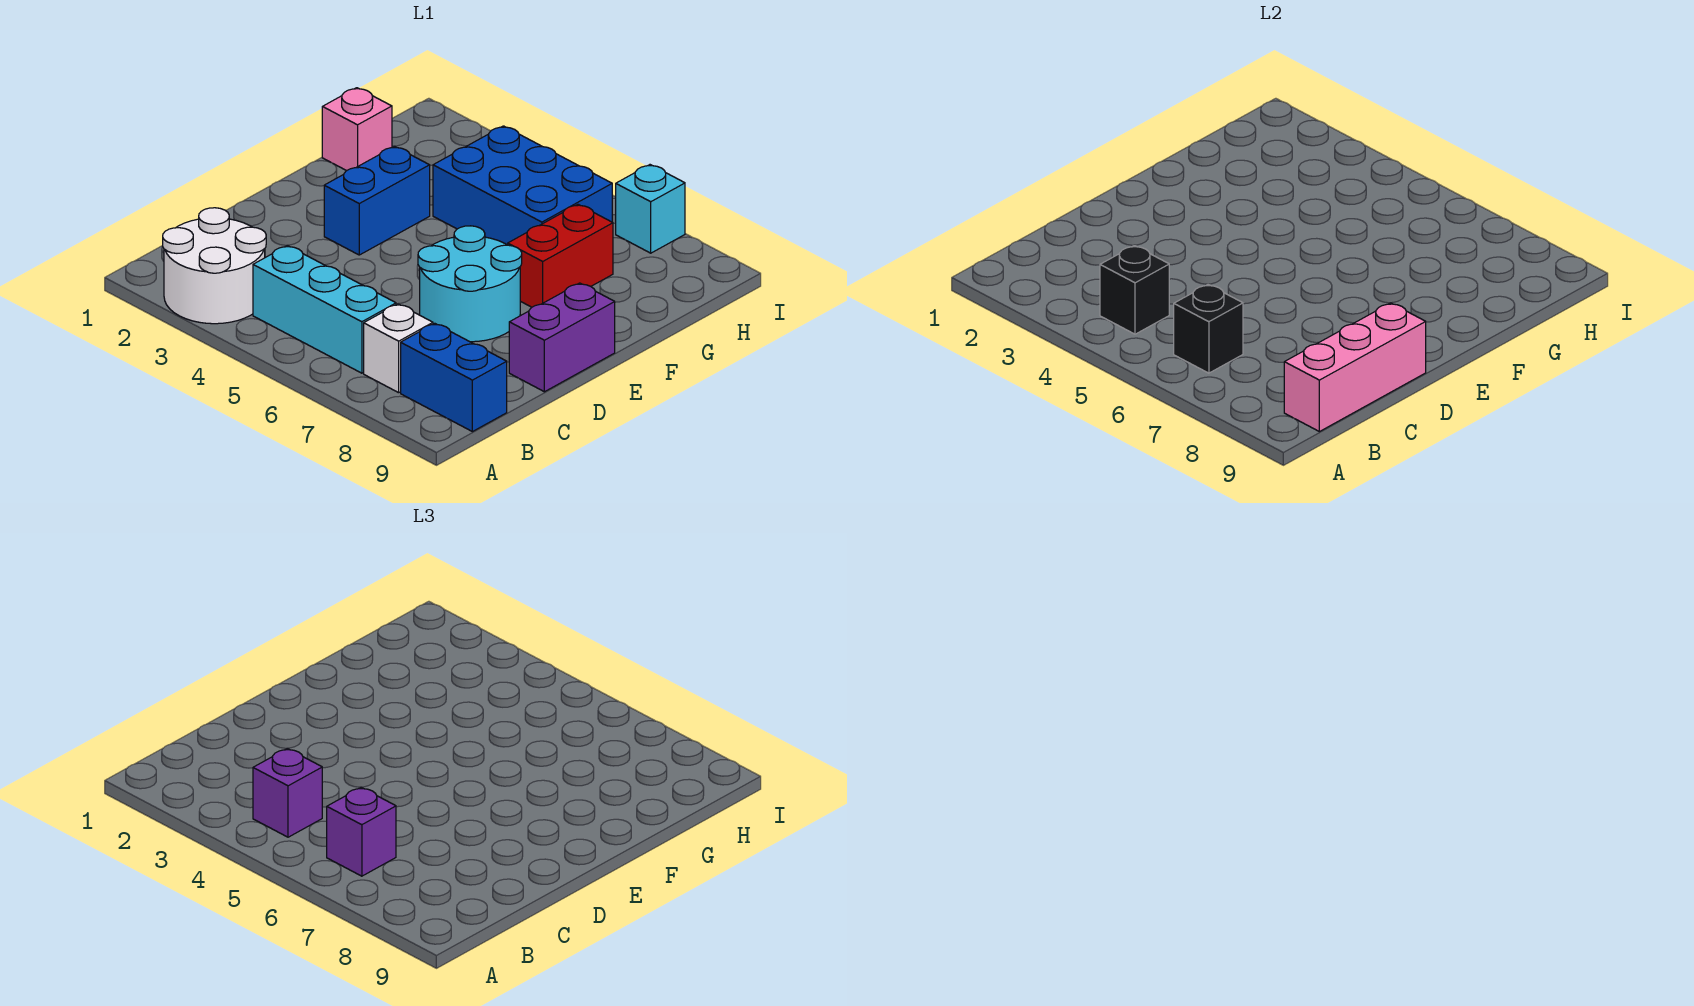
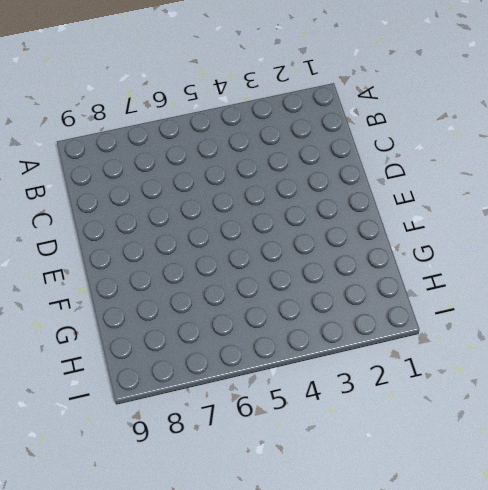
none -> white 2x2 round brick [163,208,266,324]
none -> cyan 1x3 brick [253,246,396,373]
none -> white 1x1 brick [364,304,433,393]

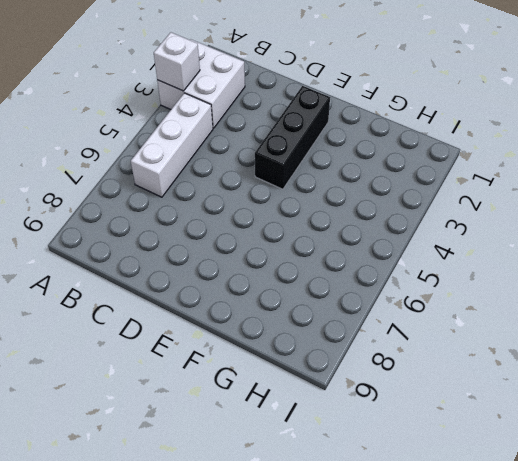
white 2x2 brick [157,39,245,128] -> white 2x2 round brick [163,208,266,324]
white 1x1 brick [154,32,200,91] -> white 1x1 brick moved to [364,304,433,393]
white 1x3 brick [131,93,213,197] -> cyan 1x3 brick [253,246,396,373]
black 1x3 brick [255,86,330,189] -> blue 1x2 brick [324,146,430,255]
none -> blue 1x2 brick [401,323,507,432]
none -> cyan 2x2 round brick [418,226,522,342]
none -> purple 1x2 brick [509,283,615,392]

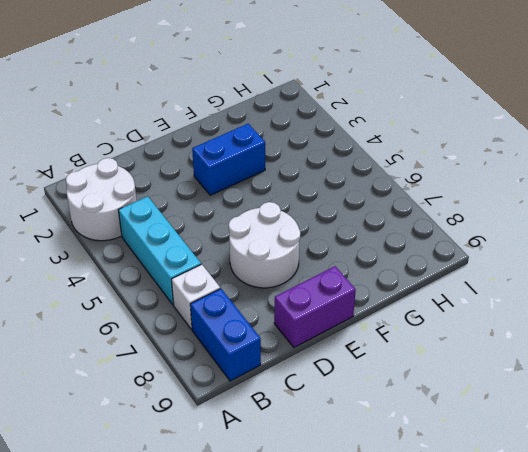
white 2x2 round brick [229,202,300,288] -> cyan 2x2 round brick [418,226,522,342]
none -> red 1x2 brick [508,204,613,307]
none -> pink 1x1 brick [322,88,392,171]
none -> blue 2x3 brick [433,126,612,245]

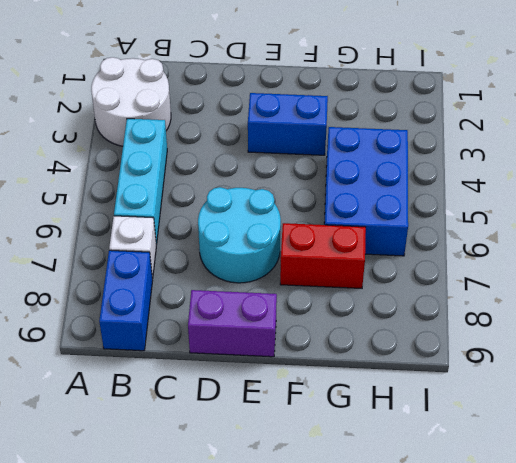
none -> pink 1x1 brick [322,88,392,171]
none -> cyan 1x1 brick [616,165,685,253]
none -> black 1x1 brick [1100,246,1169,334]

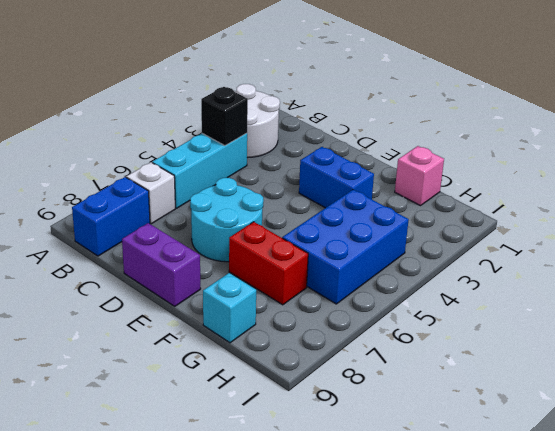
cyan 1x1 brick [203,273,256,343] -> cyan 1x1 brick moved to [616,165,685,253]
none -> black 1x1 brick [1174,285,1243,373]
none -> pink 1x3 brick [1284,303,1426,432]
none -> purple 1x1 brick [253,749,322,837]

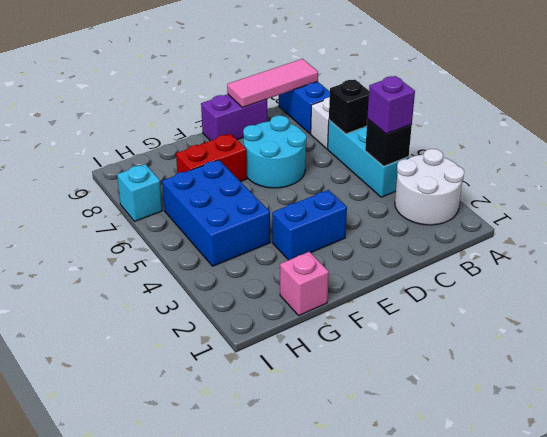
pink 1x3 tile [227,59,318,108] -> pink 1x3 brick [1284,303,1426,432]
none -> purple 1x1 brick [327,788,396,876]

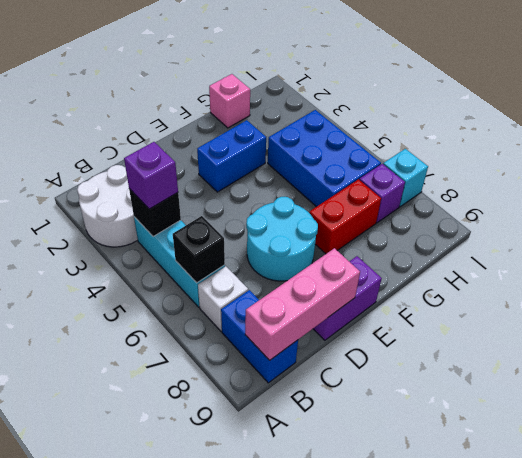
purple 1x1 brick [359,164,405,223] -> purple 1x1 brick moved to [327,788,396,876]

